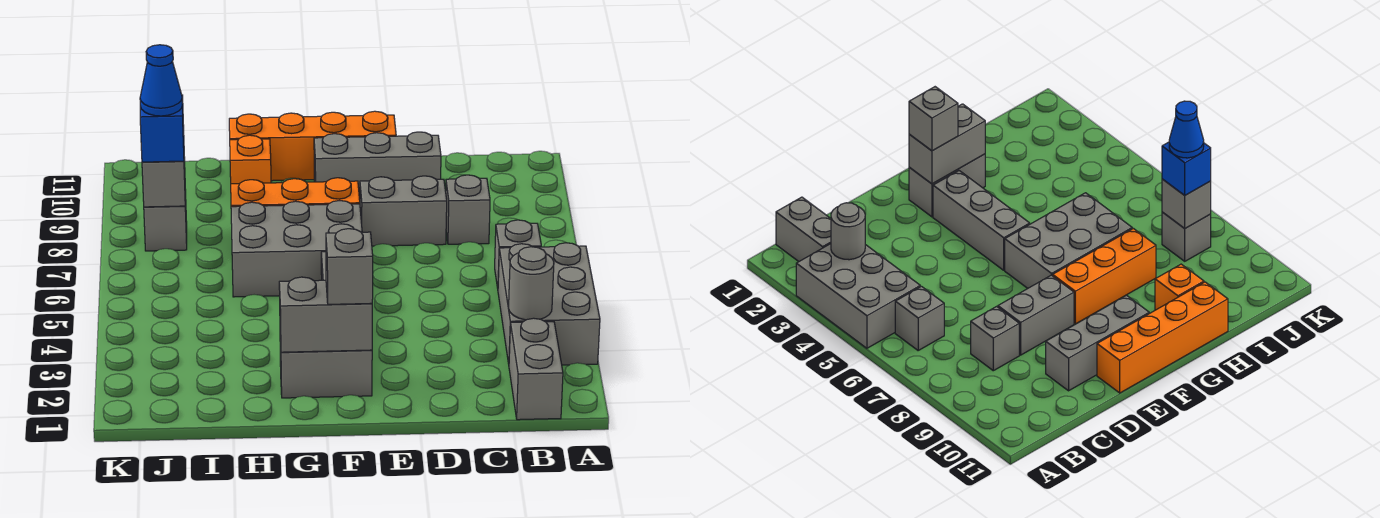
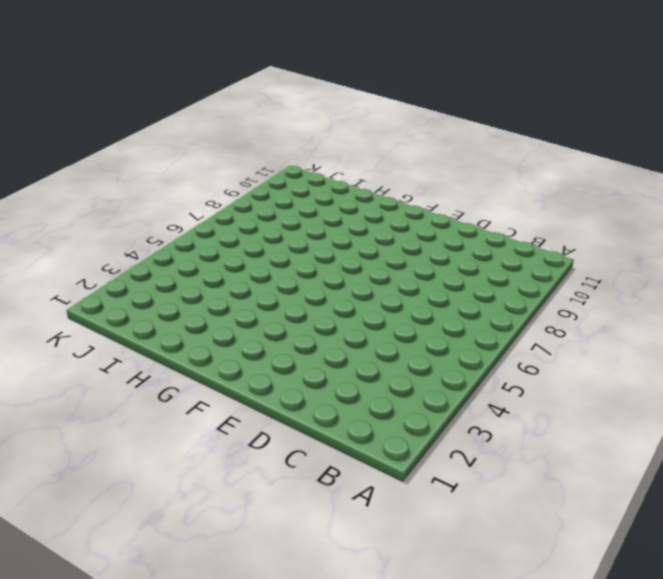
none -> grey 2x3 brick [498,243,600,365]
none -> grey 1x2 brick [509,318,563,420]
none -> grey 1x1 brick [495,220,541,288]

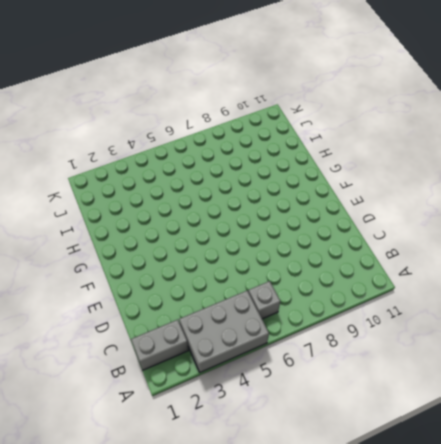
none -> grey 1x1 brick [446,175,490,244]
none -> grey 1x2 brick [360,176,447,246]
none -> grey 1x3 brick [314,132,441,200]

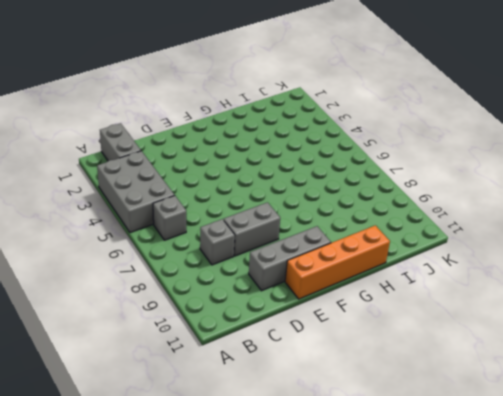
none -> grey 1x2 brick [280,340,372,398]
none -> grey 1x3 brick [933,171,1030,270]
none -> grey 2x3 brick [231,201,362,297]

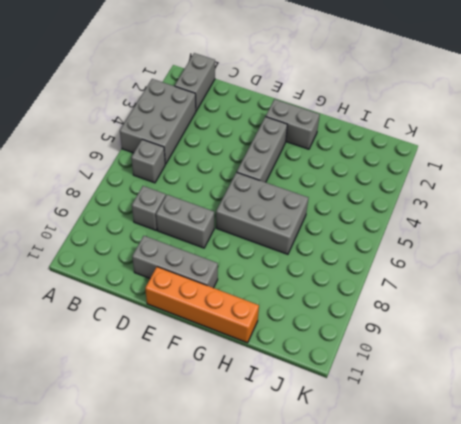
none -> orange 1x3 brick [231,178,360,207]
none -> orange 1x1 brick [230,135,271,184]
none -> grey 1x1 brick [144,190,187,251]

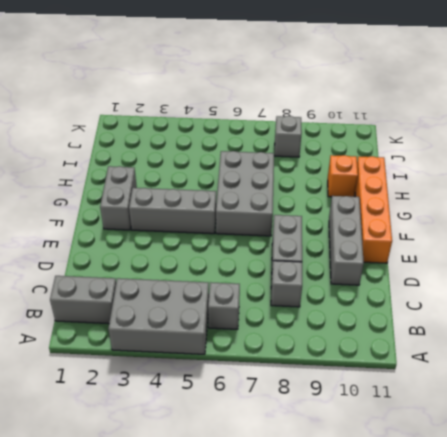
none -> orange 1x3 brick [231,178,360,207]
none -> grey 1x1 round brick [509,247,554,320]
none -> grey 1x2 brick [279,277,372,352]

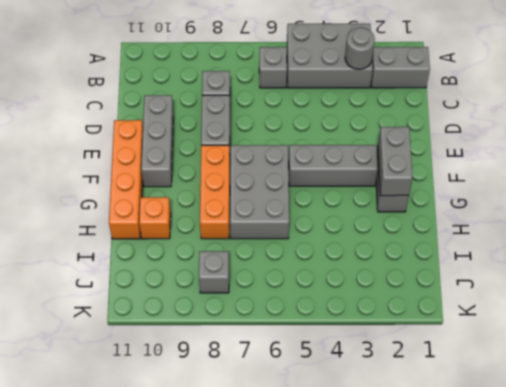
none -> grey 1x1 brick [142,157,185,207]
none -> grey 1x1 brick [326,229,373,304]
none -> blue 1x1 brick [140,95,184,162]

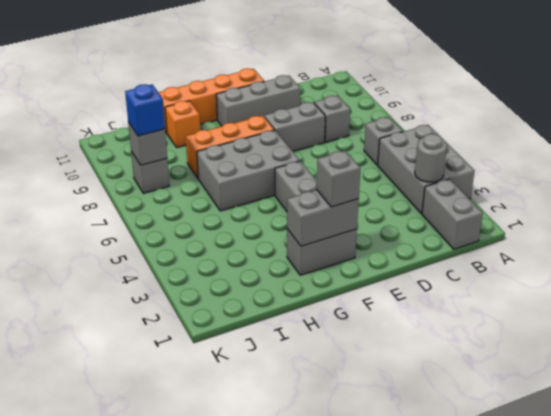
none -> blue 1x1 cone [140,45,183,116]

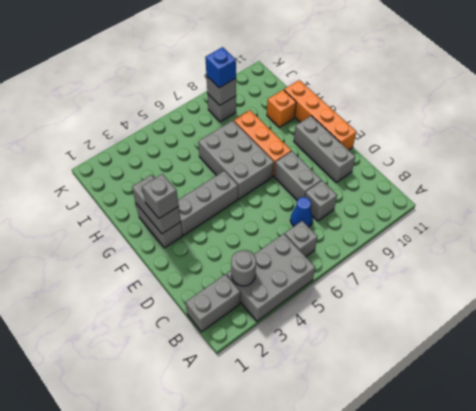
blue 1x1 cone [290,197,313,227] -> blue 1x1 cone moved to [140,45,183,116]

